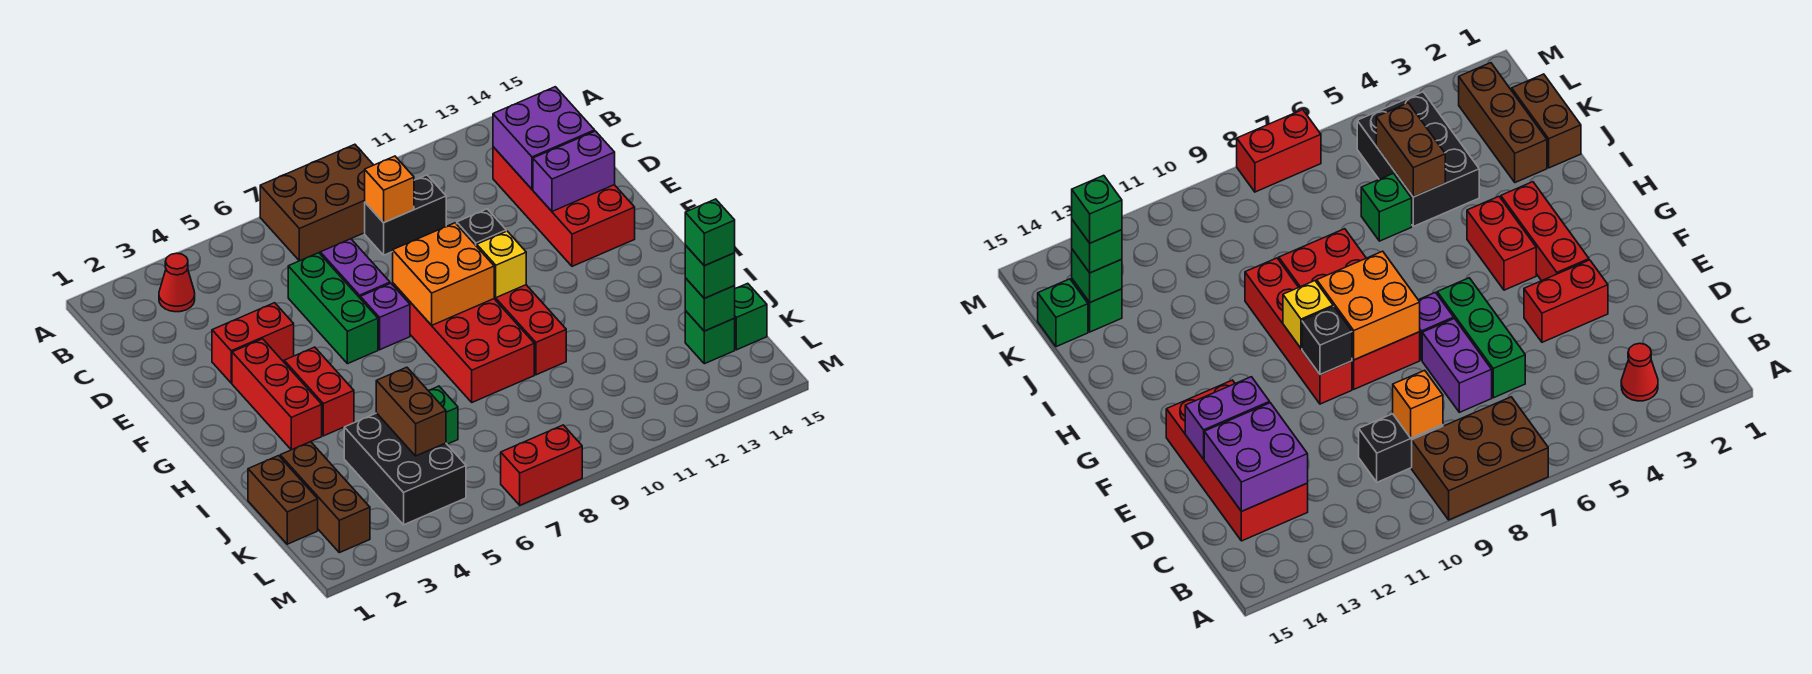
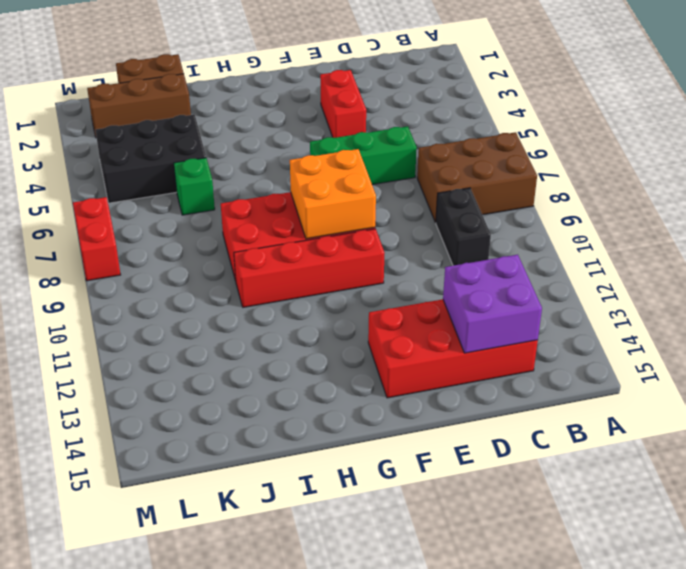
brown 2x3 brick [417,132,537,223] -> brown 2x3 brick turned to [260,144,373,261]
none -> red 1x1 cone [159,253,195,312]
none -> purple 1x2 brick [320,239,390,298]
none -> red 1x3 brick [232,339,322,450]

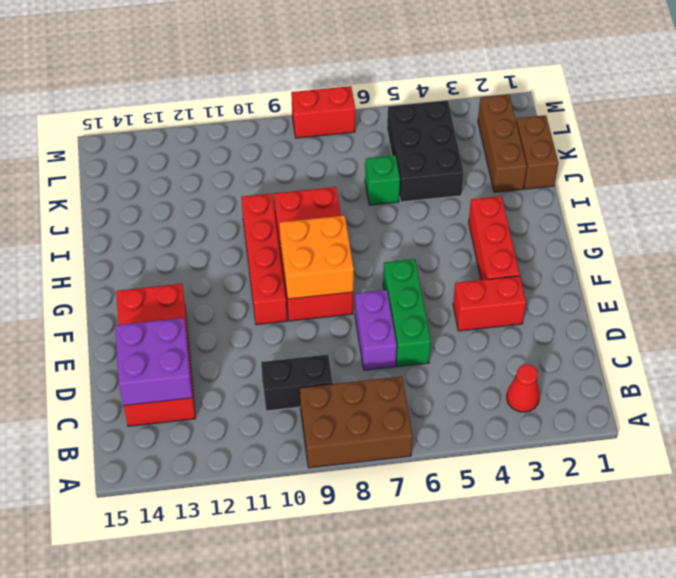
none -> purple 1x1 brick [360,283,410,350]
none -> red 1x2 brick [284,347,354,436]
none -> green 1x1 brick [685,311,735,364]

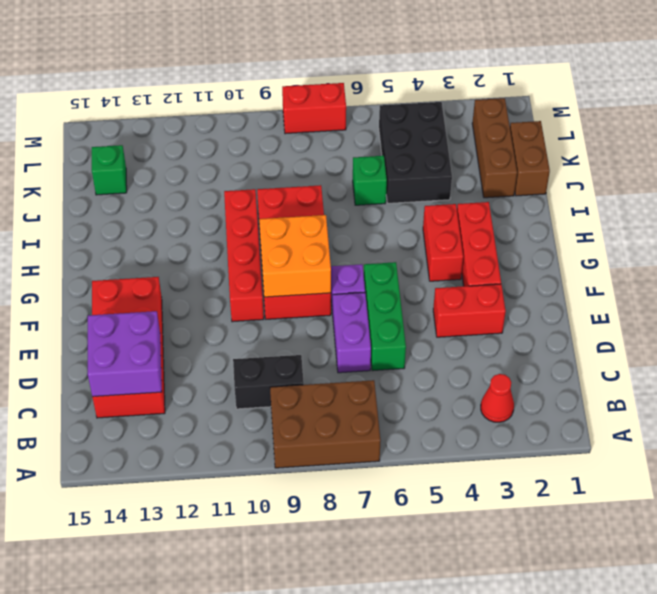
none -> green 1x1 brick [735,283,767,350]
none -> orange 1x1 brick [365,156,414,223]
none -> purple 1x2 brick [533,131,615,211]

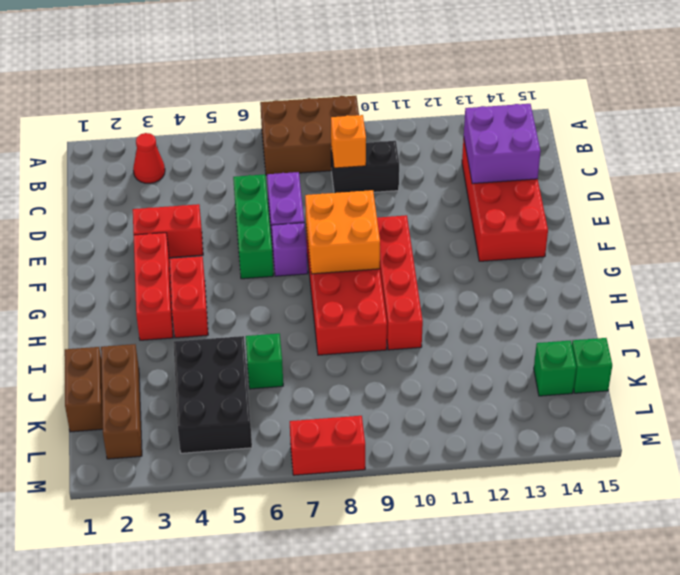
none -> purple 1x2 brick [533,131,615,211]
none -> black 1x1 brick [457,209,506,246]
none -> yellow 1x1 brick [477,231,526,298]

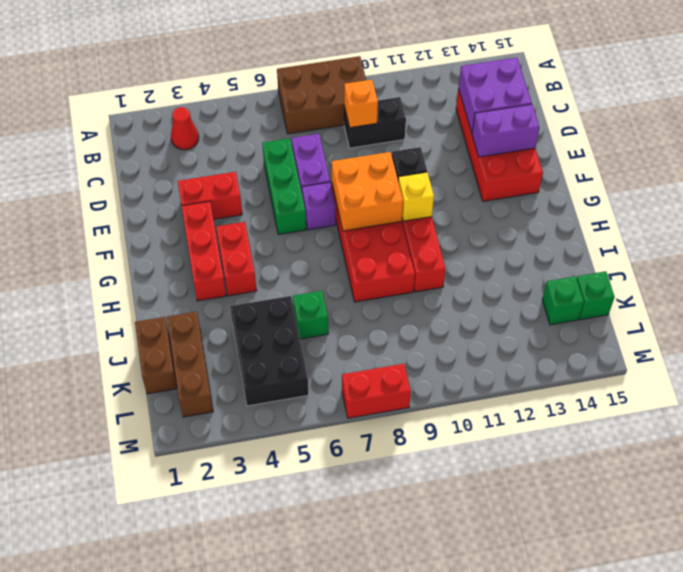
none -> brown 1x2 brick [376,367,446,456]
none -> green 1x1 brick [685,278,735,331]
none -> green 1x1 brick [685,245,735,298]

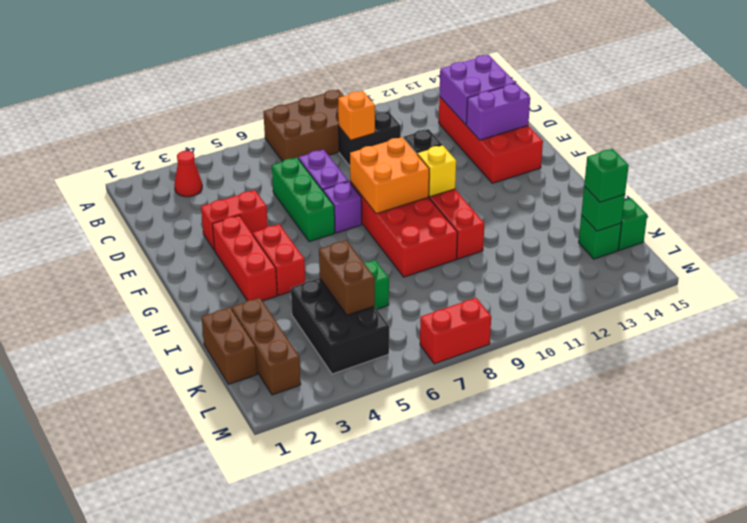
none -> green 1x1 brick [685,199,735,266]

